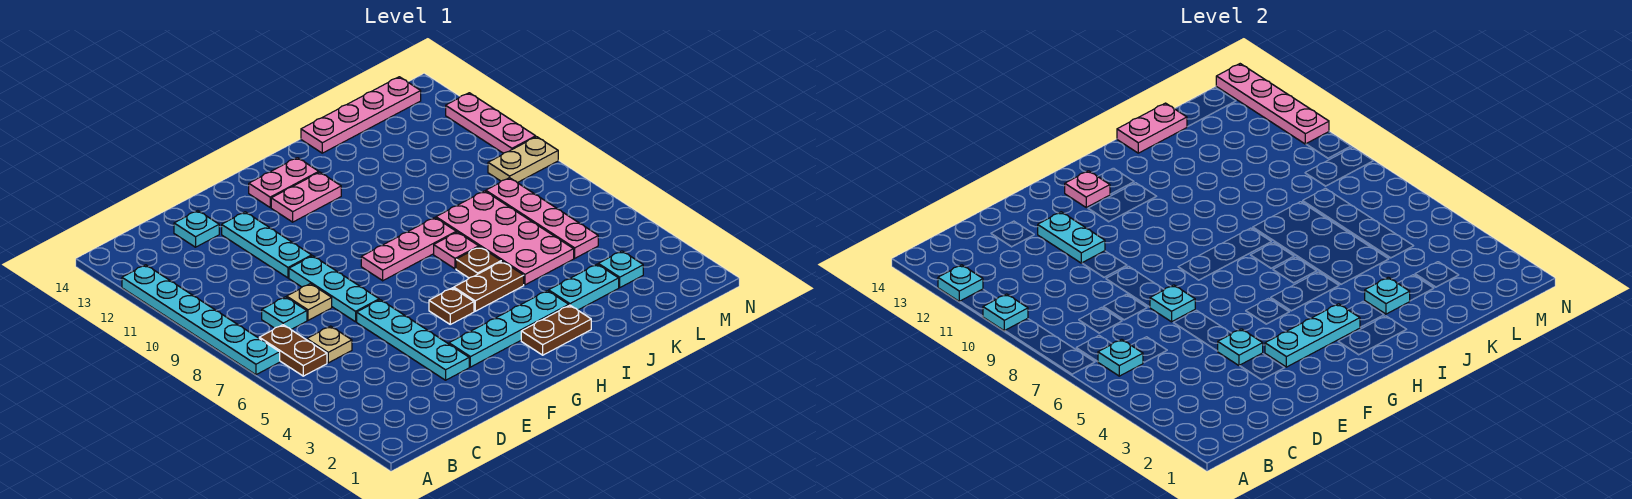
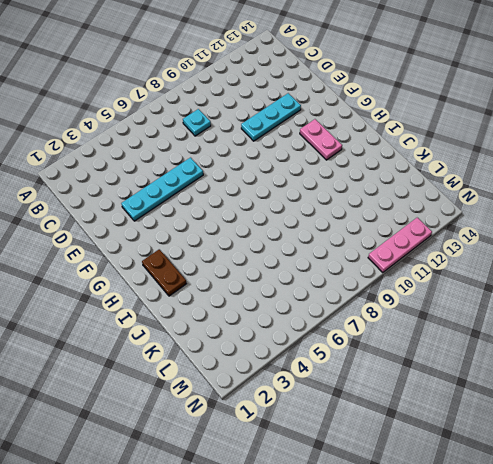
none -> cyan 1x6 plate [122,265,280,375]
none -> brown 1x2 plate [259,325,327,376]
none -> tan 1x1 plate [307,326,352,363]
none -> tan 1x1 plate [287,284,332,320]

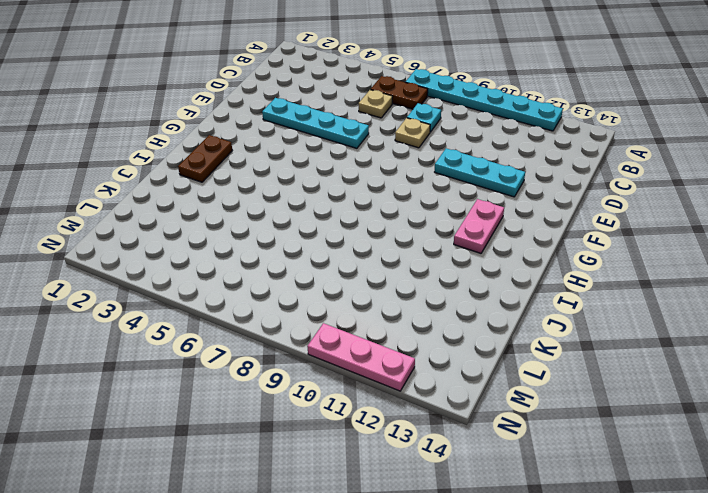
none -> cyan 1x1 plate [174,211,219,247]
none -> cyan 1x3 plate [289,256,379,322]
none -> cyan 1x4 plate [449,291,569,367]
none -> brown 1x1 plate [429,288,474,324]

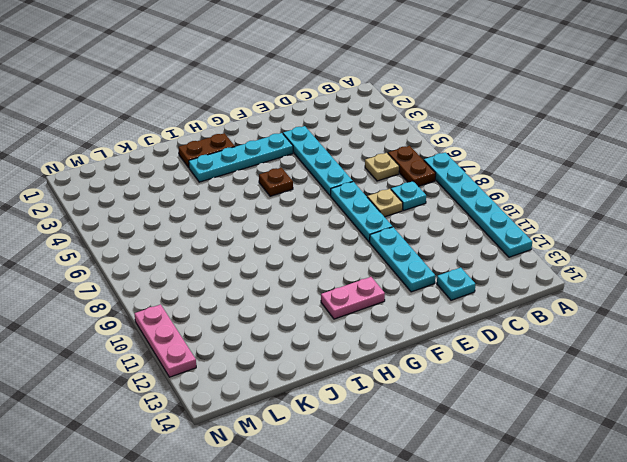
none -> pink 1x3 plate [361,218,456,281]
none -> pink 1x2 plate [249,158,319,207]
none -> brown 1x2 plate [454,261,524,311]
none -> brown 1x1 plate [456,247,501,278]

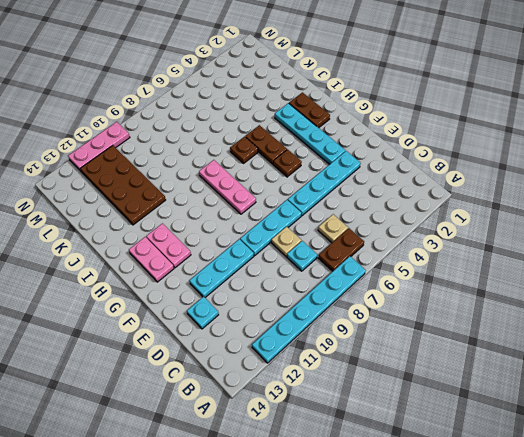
brown 2x4 plate [80,145,166,225] -> none
none -> pink 1x1 plate [434,232,479,269]
none -> cyan 1x2 plate [549,264,619,310]
none -> pink 2x4 plate [436,191,574,285]
none -> pink 1x4 plate [301,77,421,153]

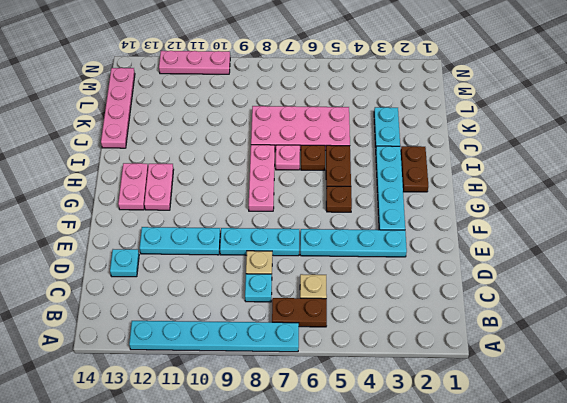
none -> cyan 1x1 plate [598,251,643,287]
none -> pink 1x4 plate [486,178,598,258]
none -> tan 1x2 plate [488,137,558,183]
none -> cyan 1x1 plate [983,294,1028,331]

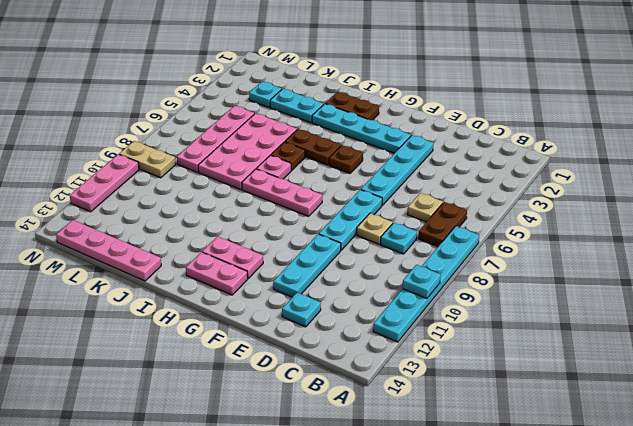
none -> cyan 1x1 plate [938,265,983,302]
none -> cyan 1x1 plate [1098,339,1143,376]
none -> cyan 1x1 plate [1218,329,1263,366]
none -> cyan 1x1 plate [1150,285,1195,322]

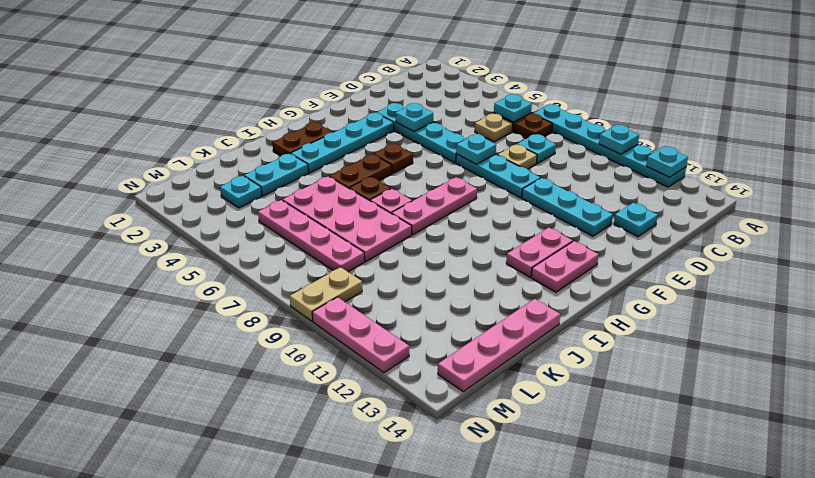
none -> cyan 1x2 plate [1038,212,1105,263]
none -> cyan 1x3 plate [1265,304,1360,367]
none -> pink 1x1 plate [1065,171,1110,207]
none -> cyan 1x1 plate [1365,277,1410,314]

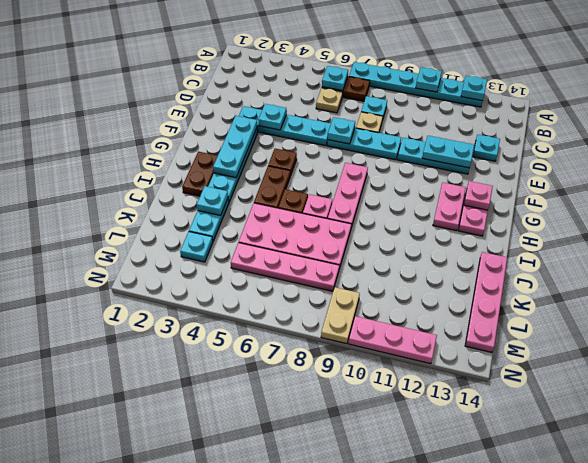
none -> pink 1x2 plate [1117,103,1187,153]
none -> pink 1x4 plate [1216,64,1329,144]

